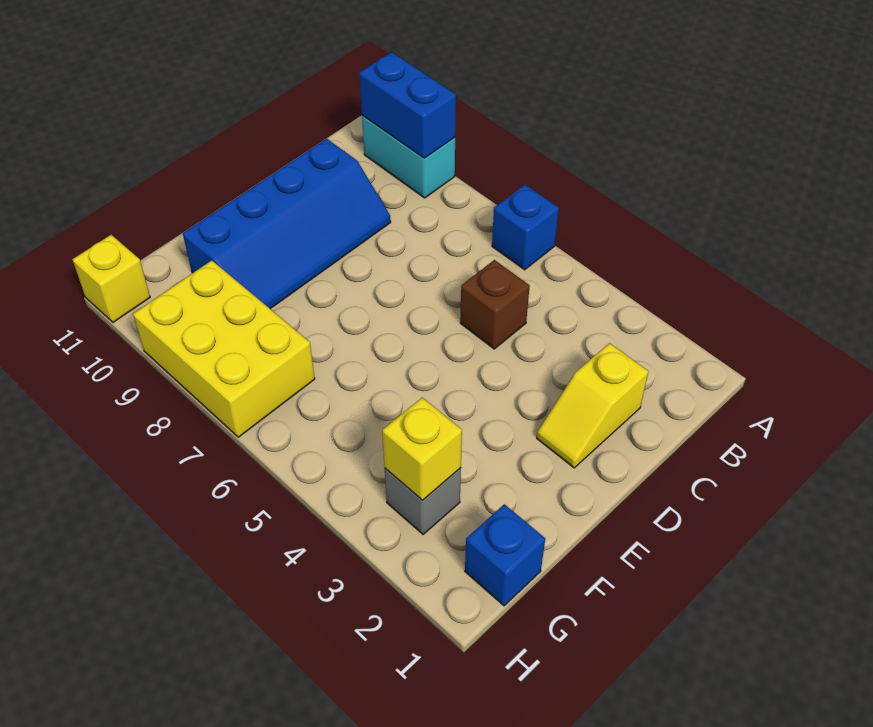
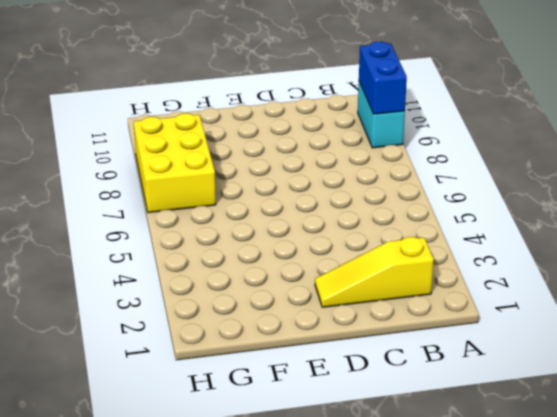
yellow 1x3 slope [315,237,434,307] -> yellow 1x2 slope [537,343,648,468]
none -> blue 1x1 brick [492,185,559,270]
none -> brown 1x1 brick [460,260,530,349]

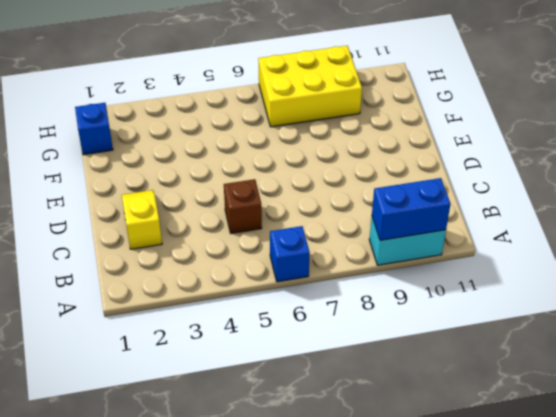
none -> blue 2x4 slope [183,139,391,309]
none -> grey 1x1 brick [385,468,461,535]

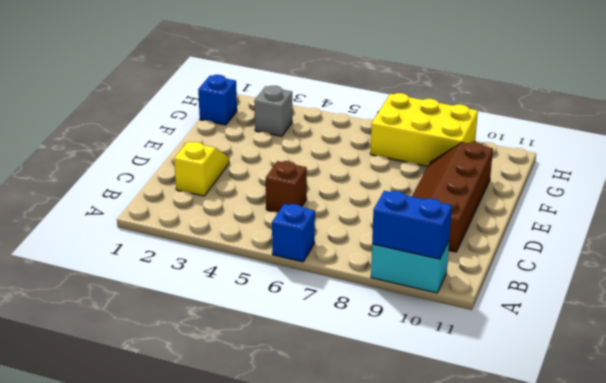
brown 2x4 slope [412,142,493,252] -> blue 2x4 slope [183,139,391,309]
none -> yellow 1x1 brick [73,235,150,322]
none -> yellow 1x1 brick [382,397,462,500]

